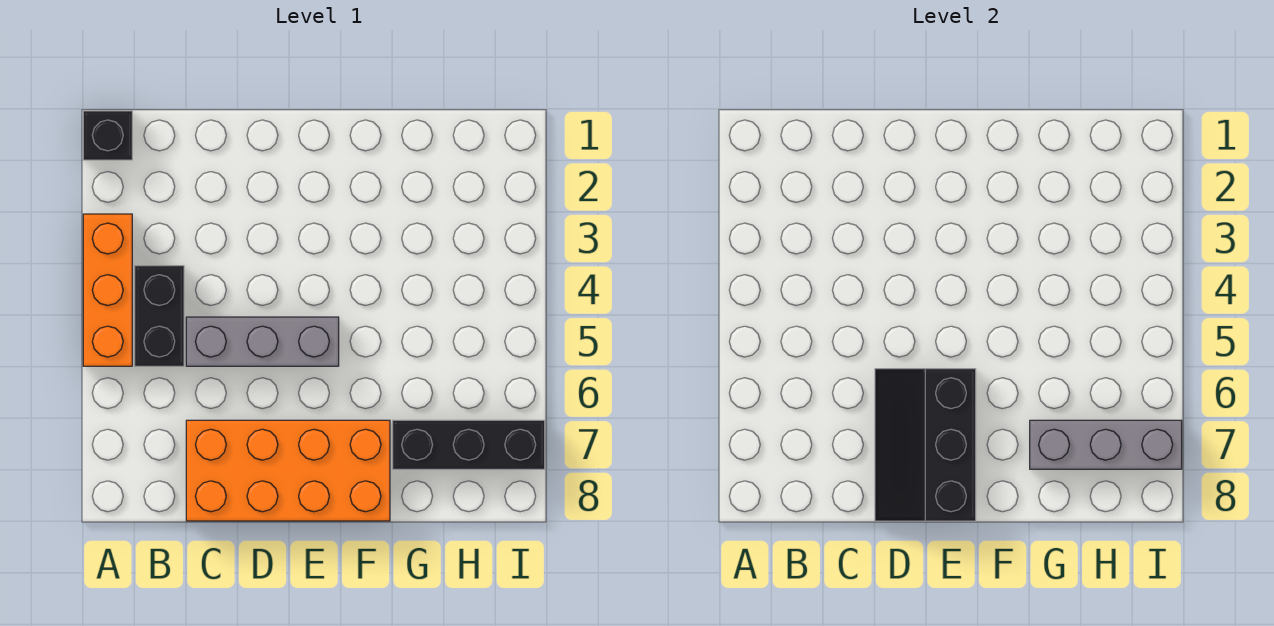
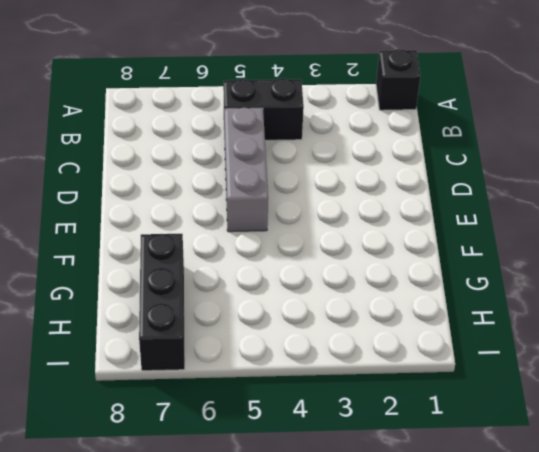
none -> orange 1x3 brick [83,214,132,366]
none -> orange 2x4 brick [186,420,390,521]

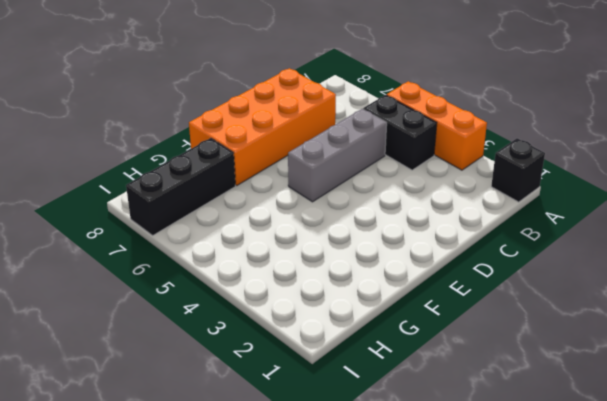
none -> black 2x3 slope [875,369,976,521]
none -> grey 1x3 brick [1030,420,1182,469]

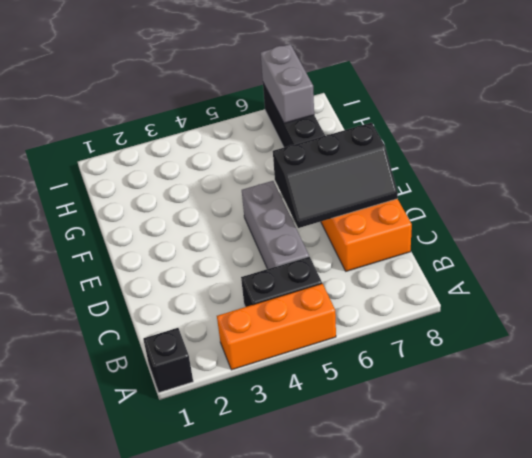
grey 1x2 brick [261,44,314,123] -> grey 1x3 brick [1030,420,1182,469]

